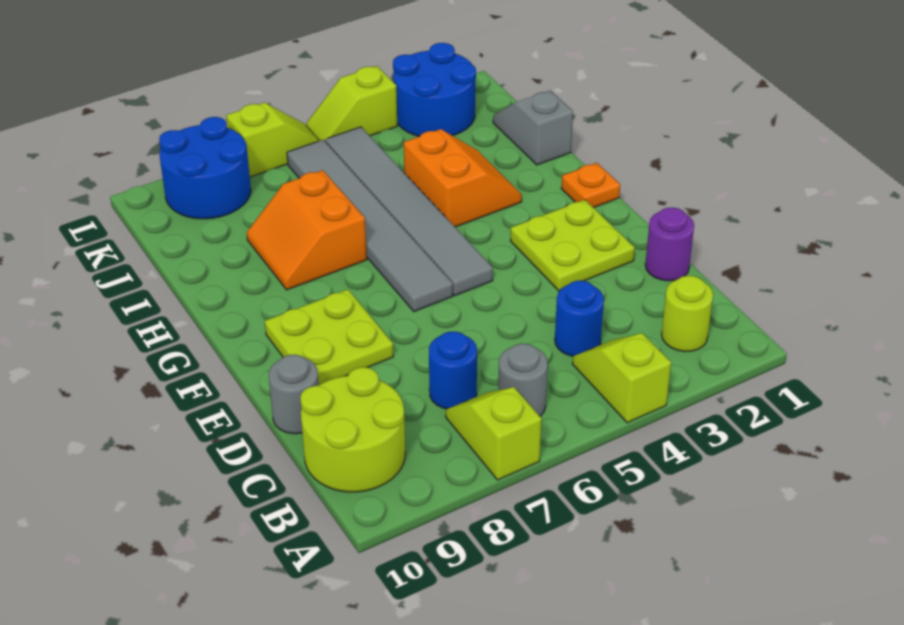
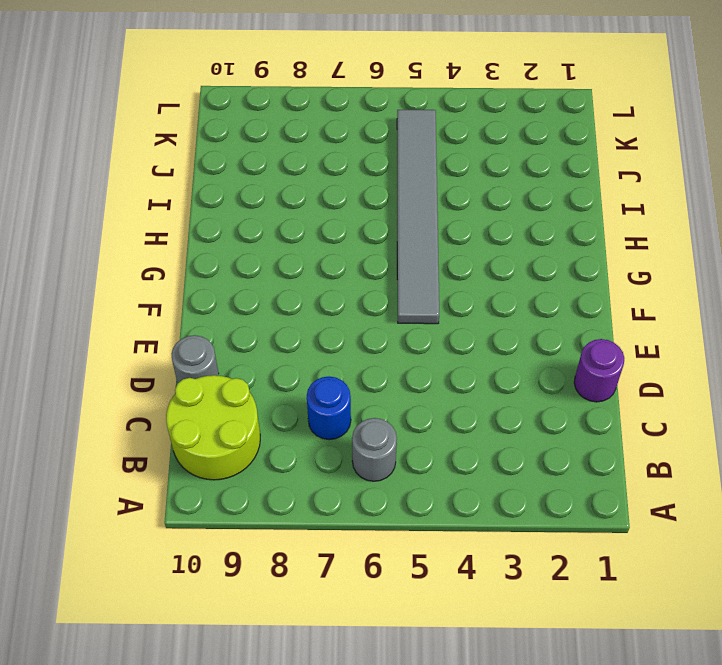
none -> lime 1x2 slope [572,333,671,423]
none -> lime 1x2 slope [446,387,542,480]
none -> lime 1x1 round brick [662,276,713,352]

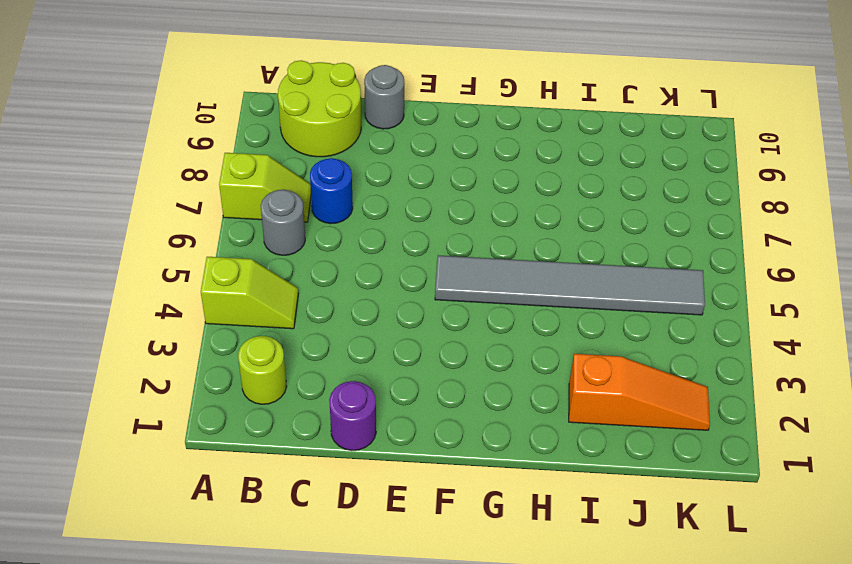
orange 1x3 slope [569,354,710,430] -> blue 2x2 round brick [393,43,476,136]
none -> blue 1x1 round brick [555,281,604,356]
none -> lime 2x2 plate [510,200,635,291]
none -> lime 2x2 plate [265,289,393,385]

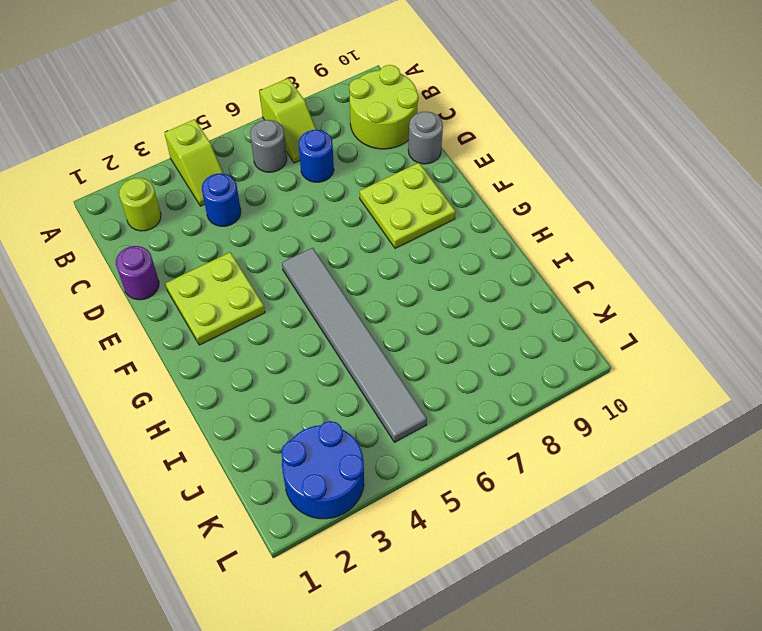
none -> grey 1x6 tile [287,140,453,312]
none -> orange 1x1 plate [561,163,620,208]
none -> orange 2x2 slope [404,129,522,227]

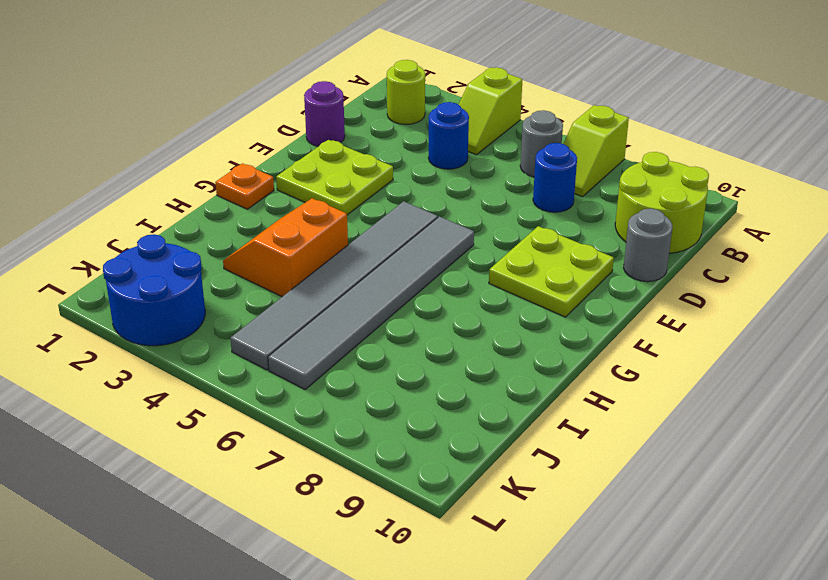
none -> orange 2x2 slope [247,170,367,290]
none -> grey 1x2 slope [493,91,573,165]
none -> blue 2x2 round brick [159,117,251,219]

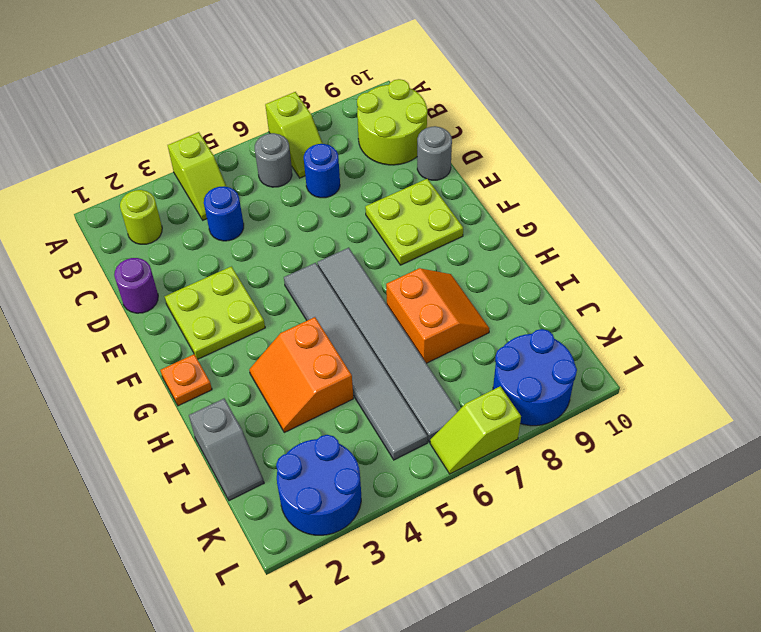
none -> lime 1x2 slope [306,66,397,141]

